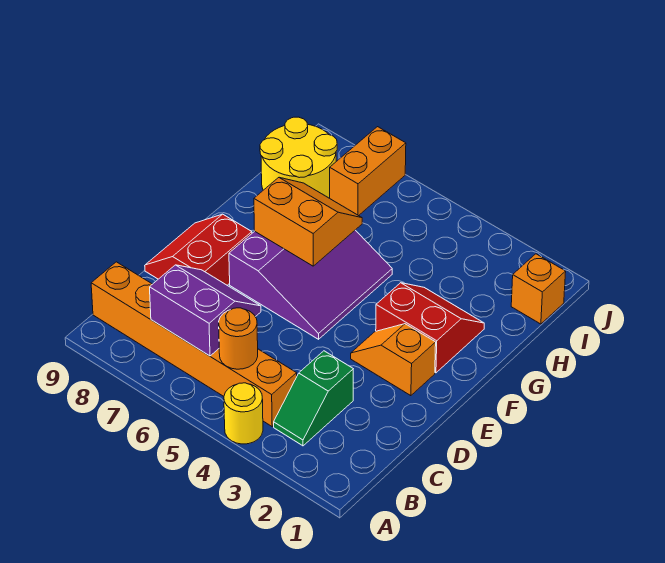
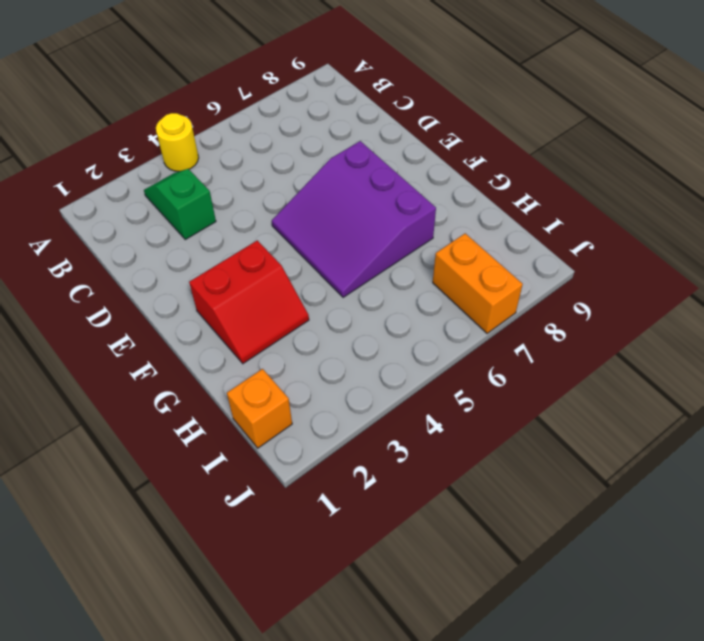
none -> orange 1x6 brick [91,262,297,426]
none -> red 2x2 slope [145,214,252,285]
none -> orange 1x2 slope [351,324,436,396]

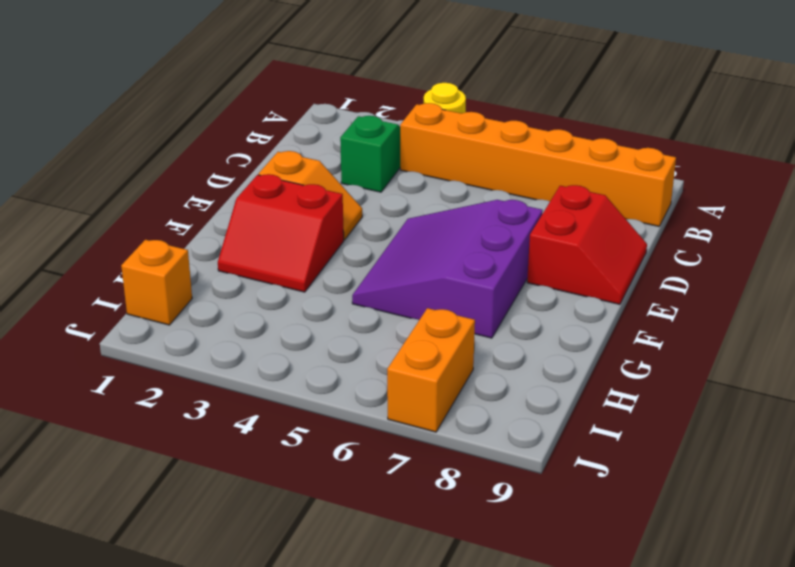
none -> yellow 2x2 round brick [260,117,337,198]
none -> orange 1x1 round brick [219,308,258,369]
none -> purple 2x2 slope [150,265,261,356]

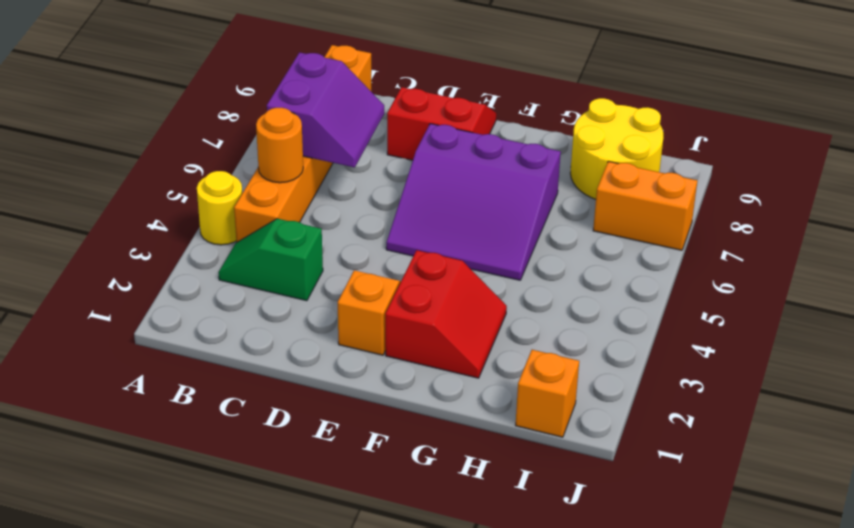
none -> orange 2x2 slope [254,178,362,266]

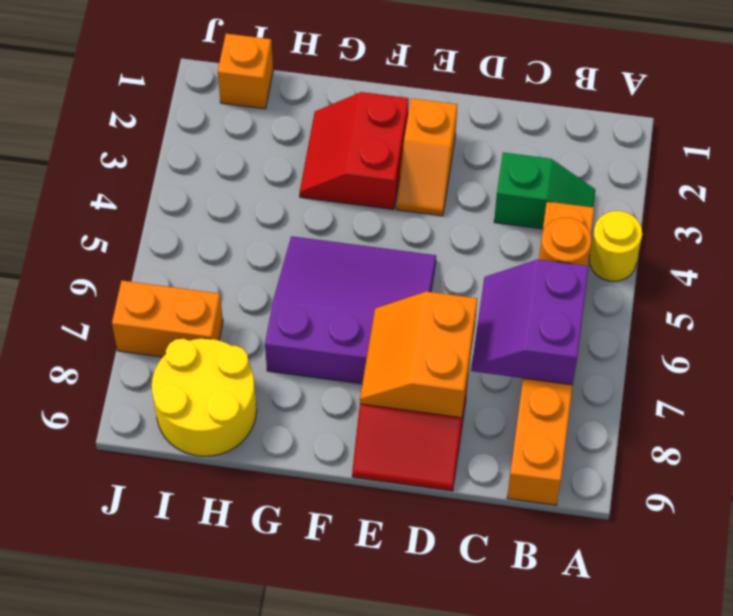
orange 2x2 slope [360,292,477,418] -> orange 2x2 slope moved to [254,178,362,266]

